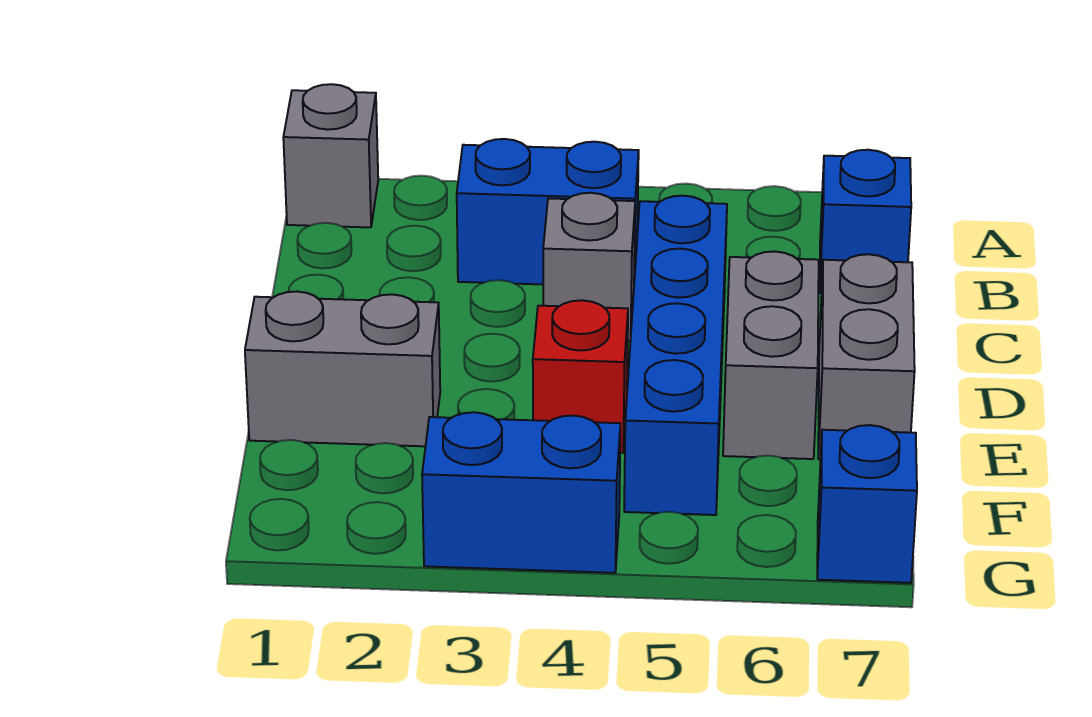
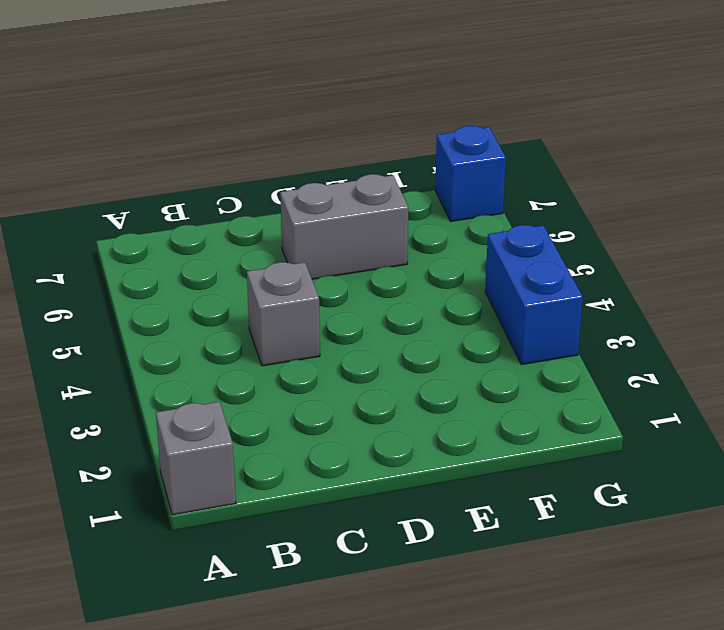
none -> blue 1x2 brick [457,139,639,284]
none -> blue 1x1 brick [820,150,911,293]

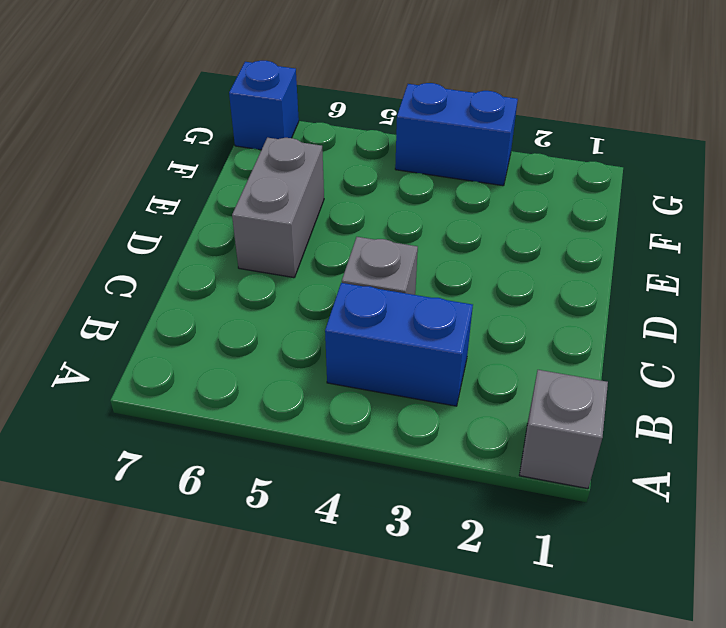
none -> blue 1x1 brick [820,150,911,293]
none -> blue 1x4 brick [624,196,727,515]

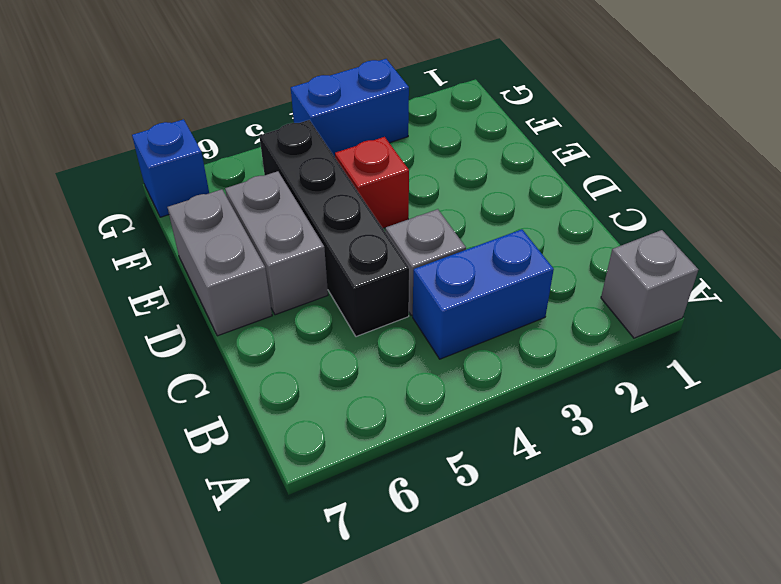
black 1x4 brick [260,120,409,337] -> blue 1x4 brick [624,196,727,515]
none -> blue 1x1 brick [820,150,911,293]
none -> grey 1x2 brick [245,292,440,446]

